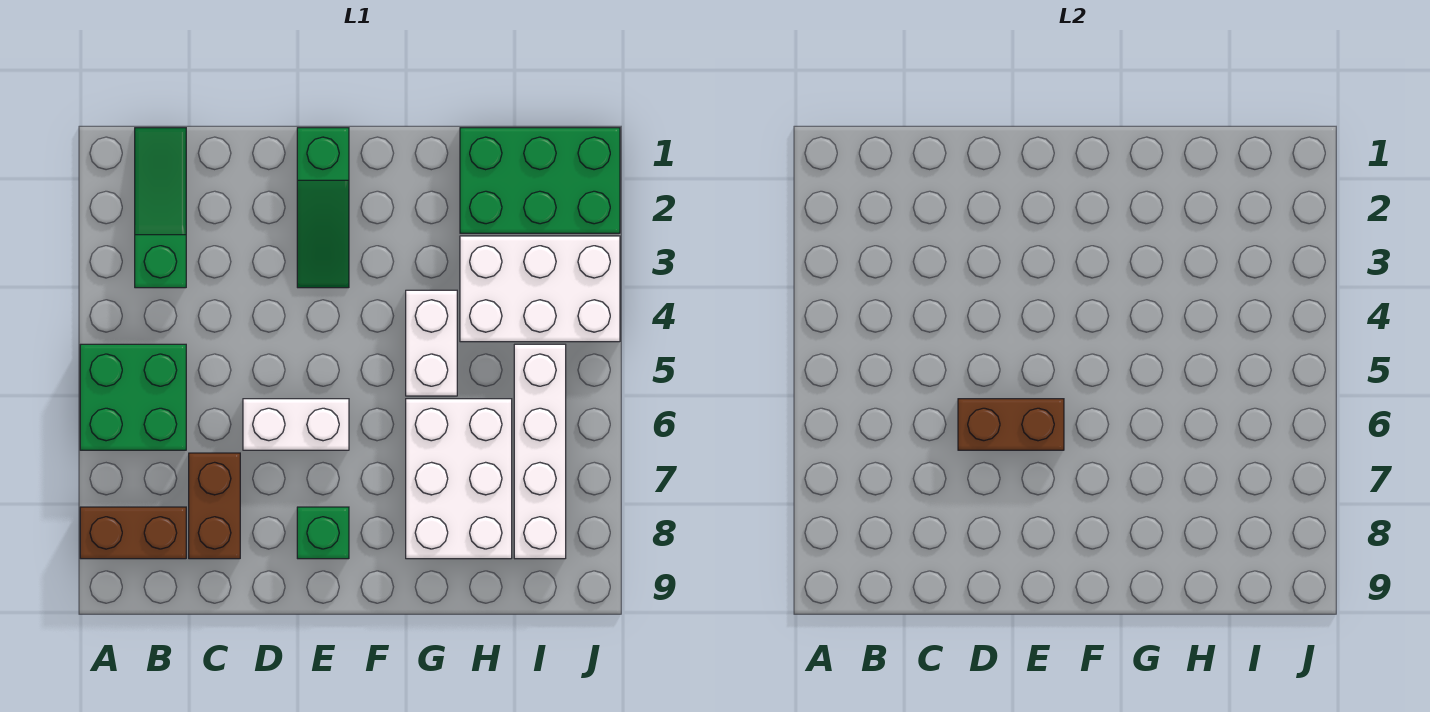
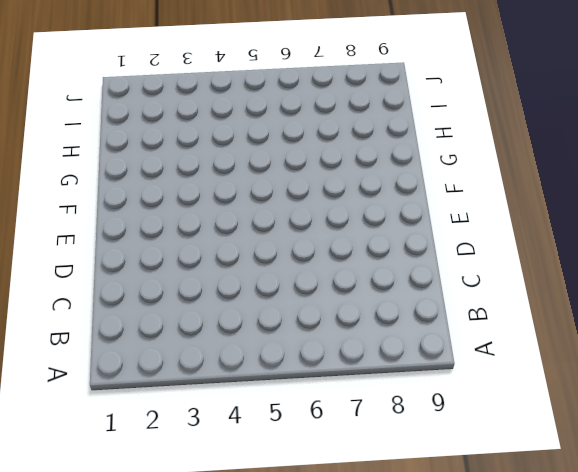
none -> green 2x2 brick [80,344,186,450]
none -> brown 1x2 brick [80,507,186,559]
none -> green 1x3 slope [135,128,186,288]

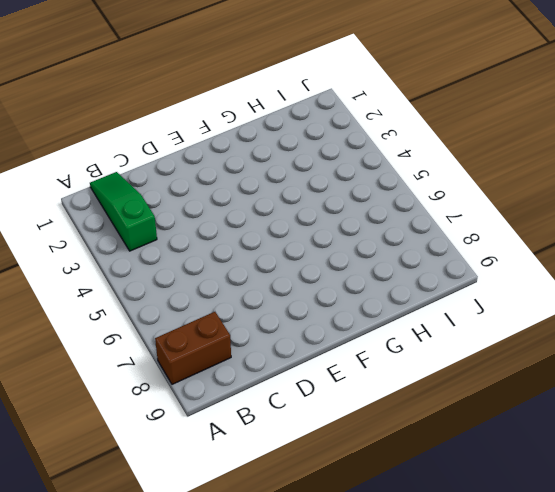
none -> green 2x2 brick [80,344,186,450]
none -> brown 1x2 brick [189,453,240,559]
none -> white 1x2 brick [243,399,349,450]

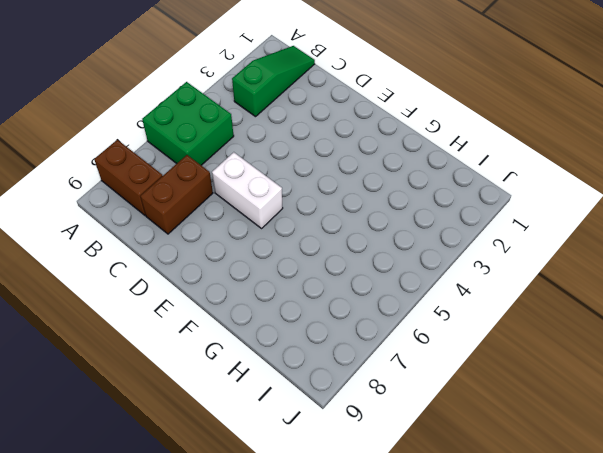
none -> green 1x3 slope [297,128,349,288]
none -> green 1x1 brick [297,507,349,559]
none -> white 1x2 brick [406,290,457,396]

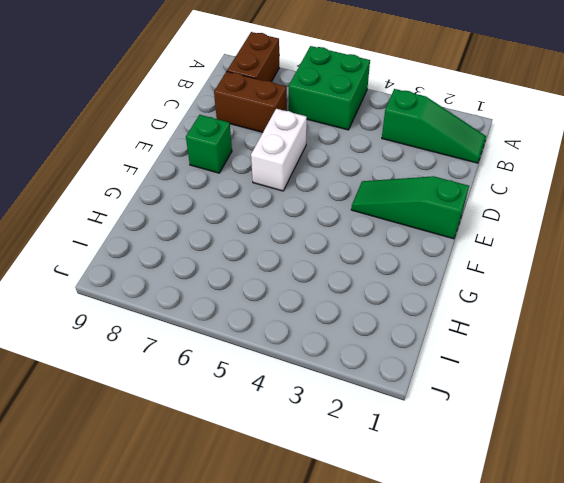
none -> white 1x2 brick [406,290,457,396]
none -> white 2x3 brick [406,399,512,559]
none -> green 2x3 brick [460,128,620,233]

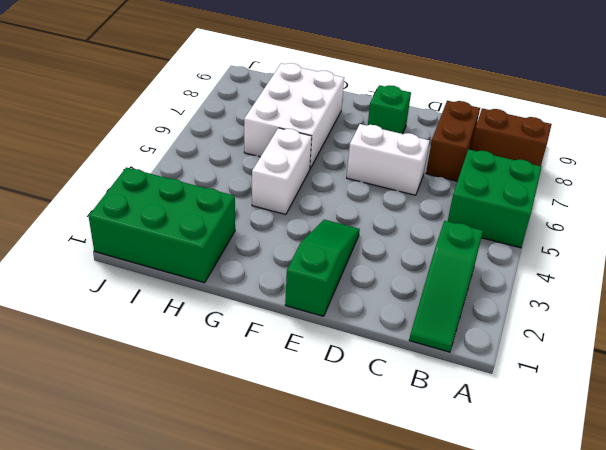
none -> white 2x3 brick [460,236,620,342]
none -> white 1x4 brick [514,344,566,559]
none -> brown 1x2 brick [958,399,1064,450]

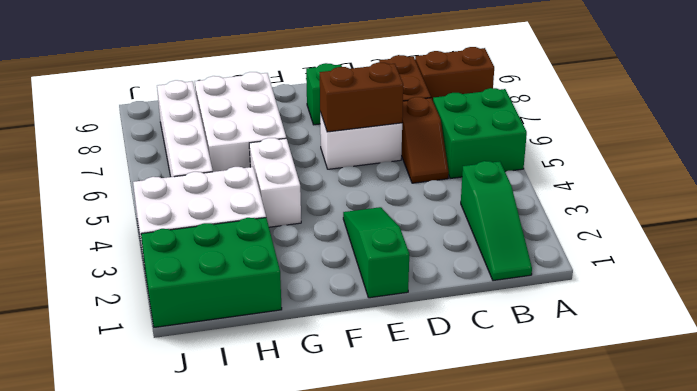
brown 1x2 slope [401,97,449,183] -> none

